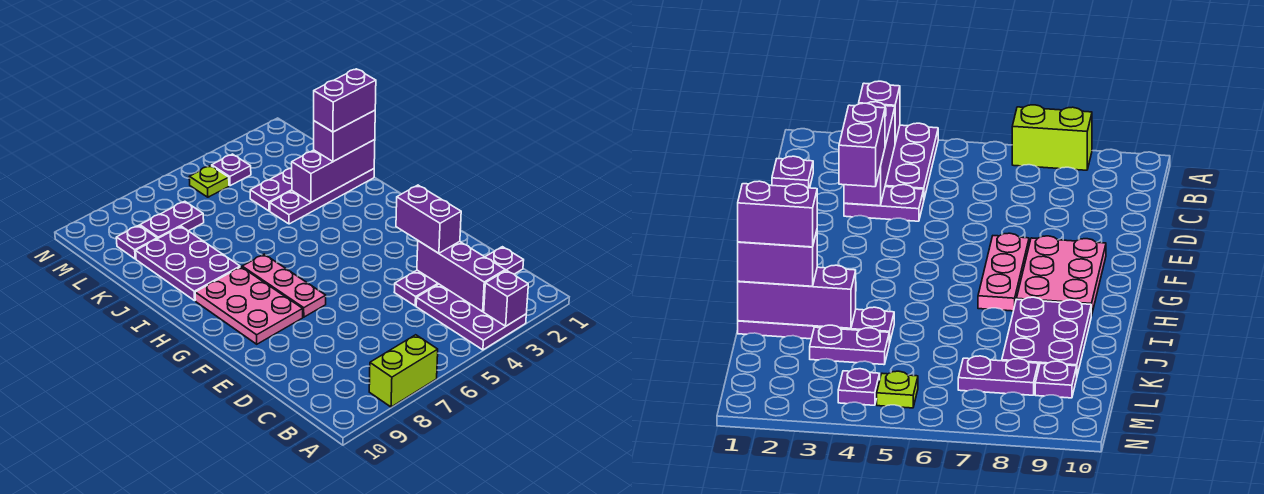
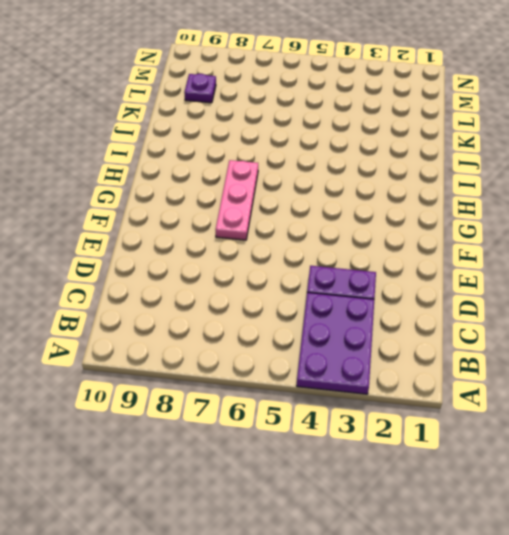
none -> lime 1x2 brick [369,335,438,407]
none -> purple 1x1 plate [486,247,524,274]
none -> pink 2x3 plate [195,267,303,344]

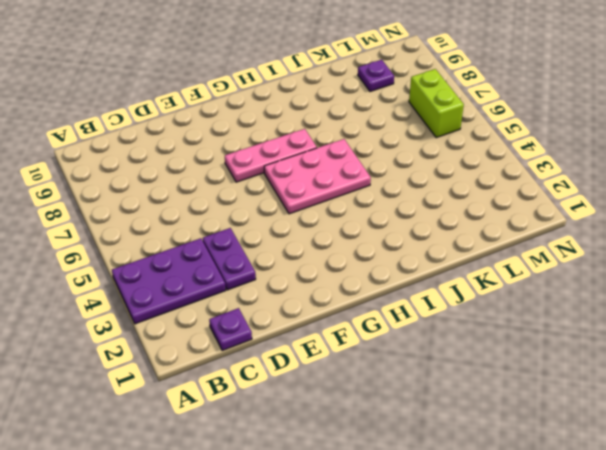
pink 2x3 plate [264,139,371,214] -> pink 2x3 plate moved to [195,267,303,344]
lime 1x2 brick [409,69,464,138] -> lime 1x2 brick moved to [369,335,438,407]
none -> purple 2x3 plate [136,226,240,301]
none -> purple 1x4 plate [270,169,374,224]
none -> purple 1x2 plate [250,168,292,211]

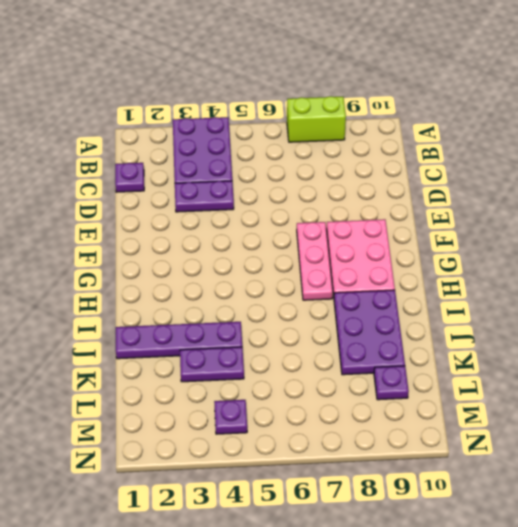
none -> purple 1x2 plate [140,201,204,239]
none -> lime 1x1 plate [189,166,229,197]
none -> purple 1x1 brick [484,270,528,326]

